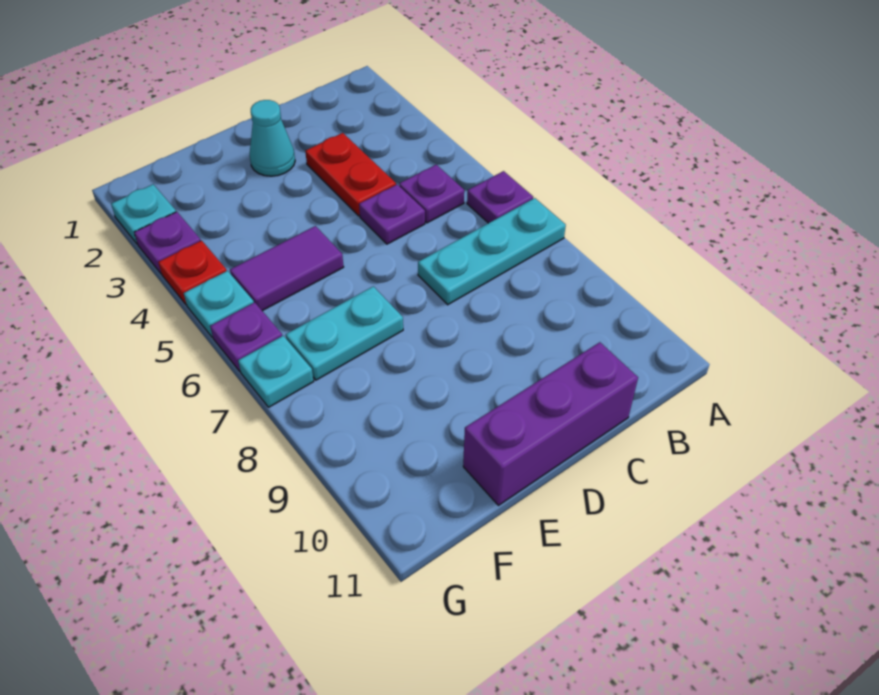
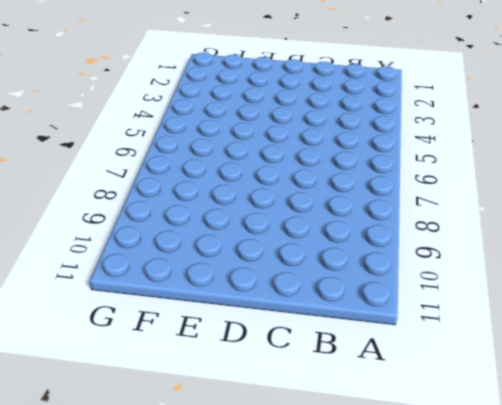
none -> purple 1x1 plate [467,171,533,223]
none -> cyan 1x3 plate [418,198,566,305]
none -> purple 1x1 plate [399,165,464,223]

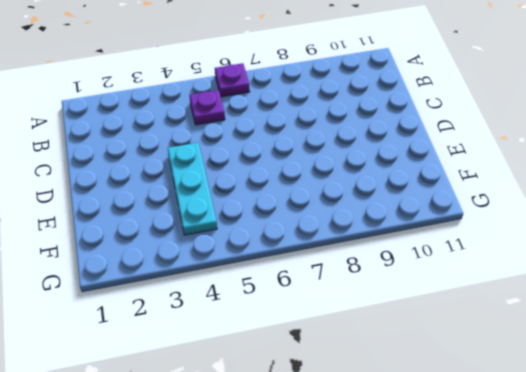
cyan 1x3 plate [168,143,217,235] -> cyan 1x3 plate moved to [418,198,566,305]
none -> red 1x2 plate [305,133,396,216]
none -> purple 1x1 plate [359,184,425,244]
none -> purple 1x3 brick [463,342,638,505]

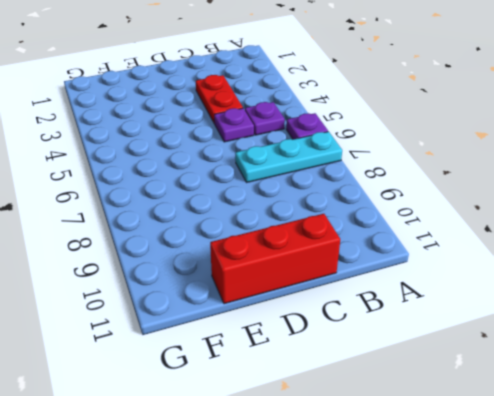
red 1x3 brick [210,214,340,304] -> purple 1x3 brick [463,342,638,505]
none -> cyan 1x1 cone [250,100,295,176]
none -> purple 1x2 tile [230,226,344,311]
none -> cyan 1x2 plate [286,286,403,380]

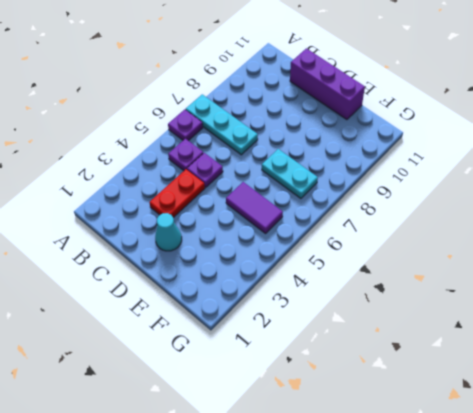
none -> cyan 1x1 plate [111,184,176,244]
none -> purple 1x1 plate [134,212,201,273]
none -> red 1x1 plate [158,241,227,305]

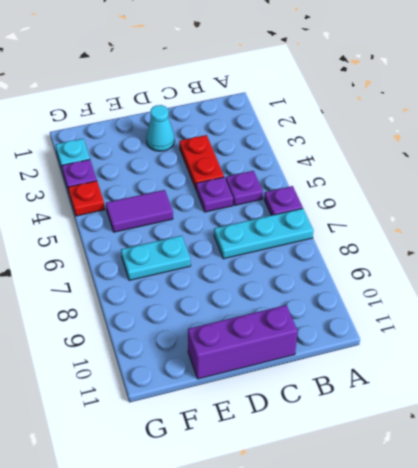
none -> cyan 1x1 plate [184,271,254,337]
none -> purple 1x1 plate [210,302,282,371]
none -> cyan 1x1 plate [238,336,314,407]

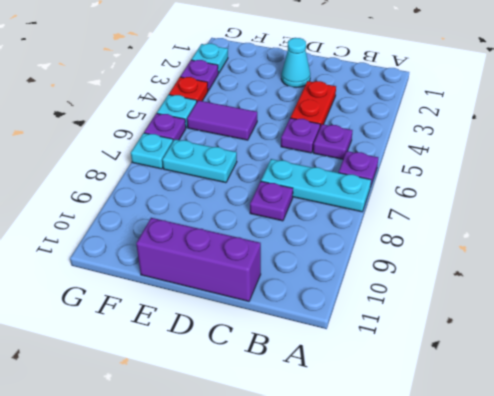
purple 1x1 plate [250,181,293,221] -> none

